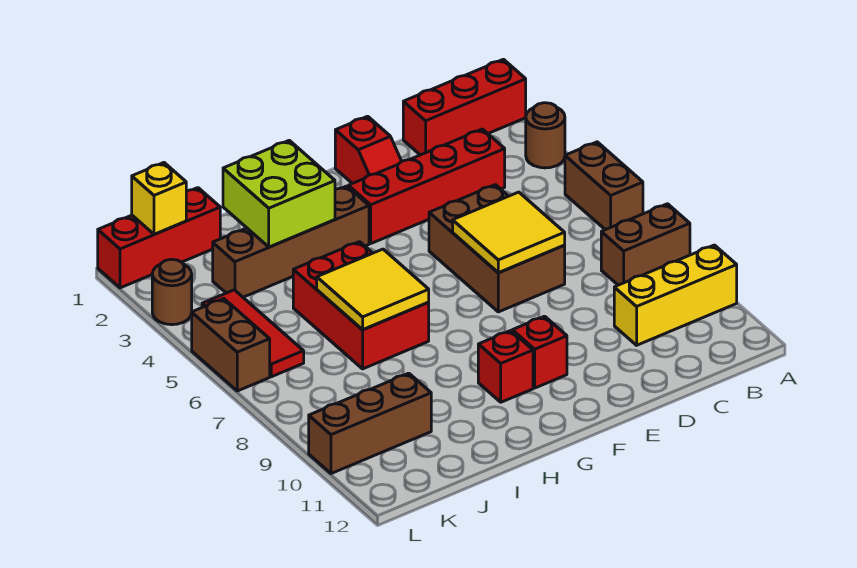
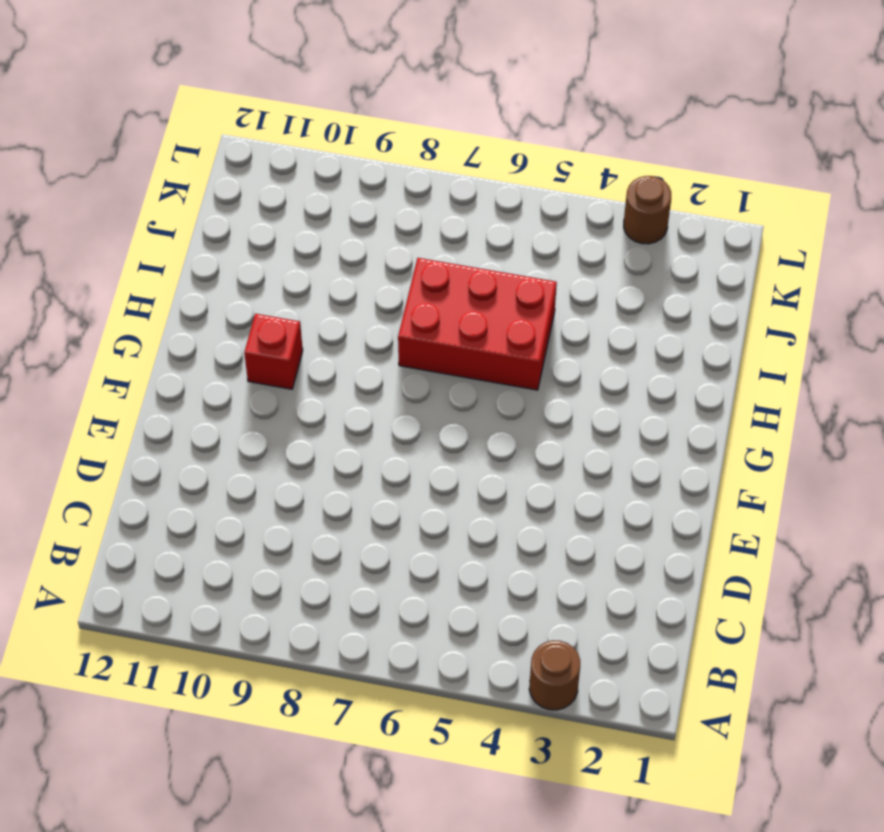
none -> red 1x3 brick [403,59,526,155]
none -> brown 1x2 brick [565,142,643,230]
none -> brown 1x2 brick [601,204,690,285]

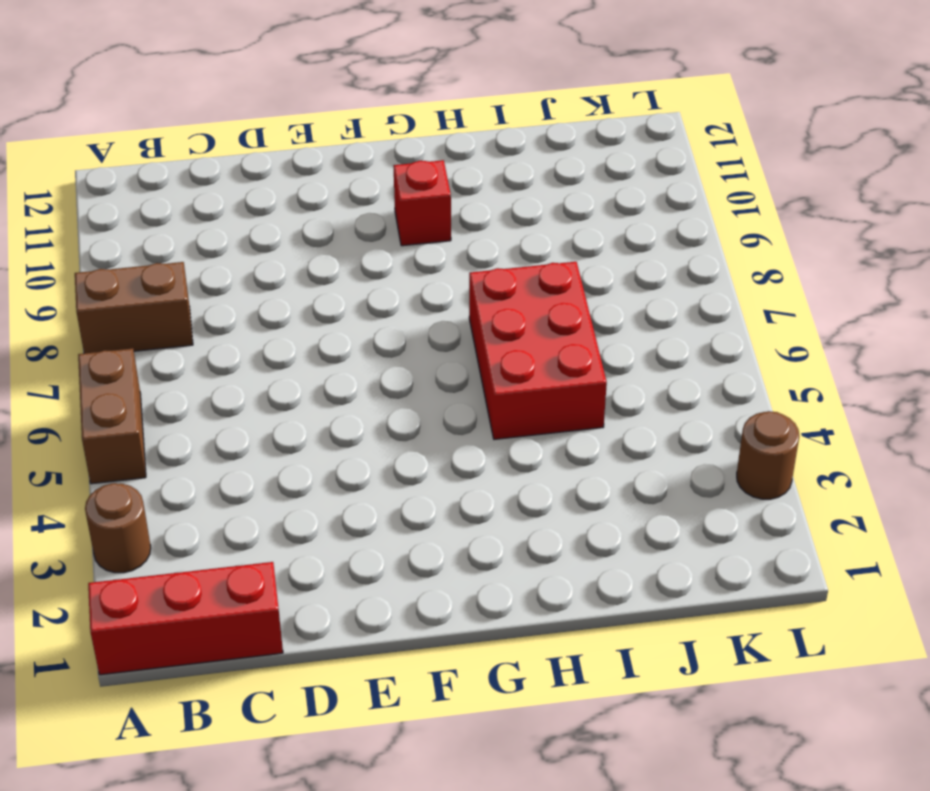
none -> yellow 1x3 brick [614,245,737,345]
none -> red 1x4 brick [348,129,505,243]
none -> brown 2x3 brick [429,185,565,312]

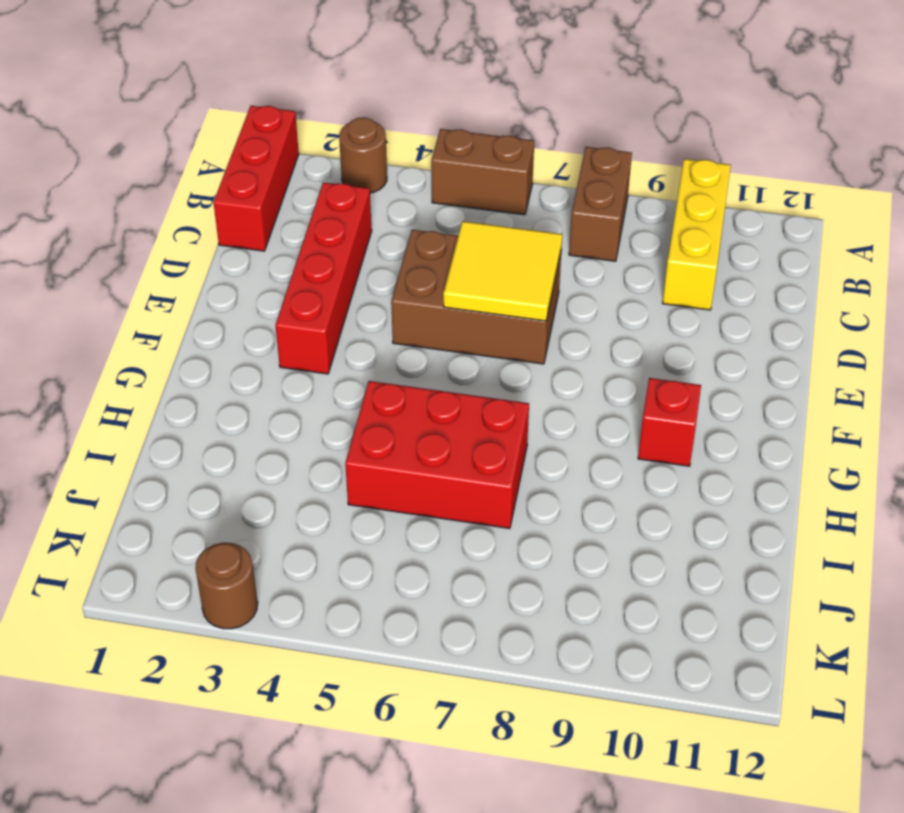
none -> red 1x2 slope [335,116,402,184]
none -> red 1x1 brick [512,316,567,388]
none -> brown 1x4 brick [213,186,369,297]

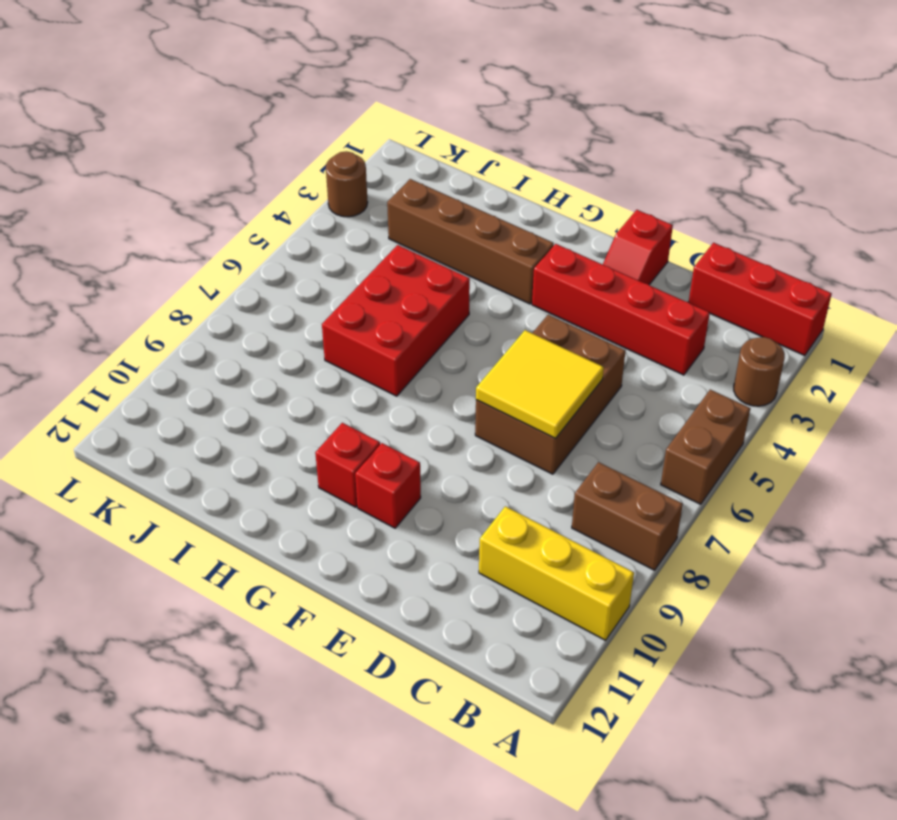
none -> red 1x3 brick [98,188,220,288]
none -> brown 1x3 brick [309,373,431,474]
none -> red 1x3 tile [202,290,304,377]

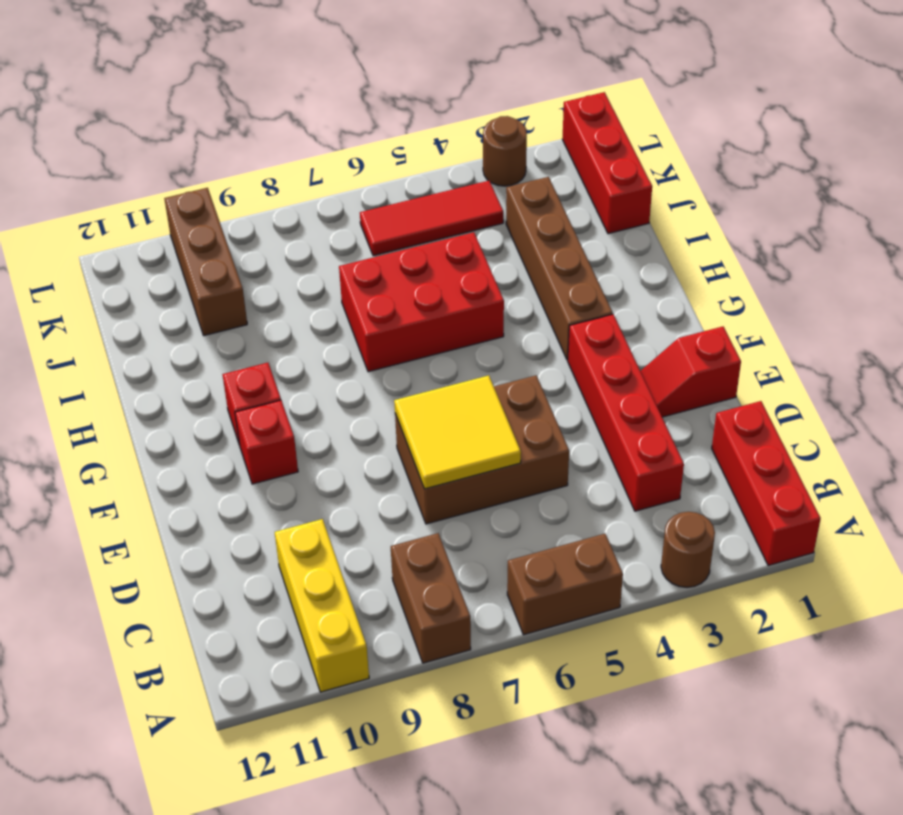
none -> brown 1x2 brick [192,299,270,391]
none -> lime 2x2 brick [223,140,335,247]
none -> yellow 2x2 tile [317,249,429,330]

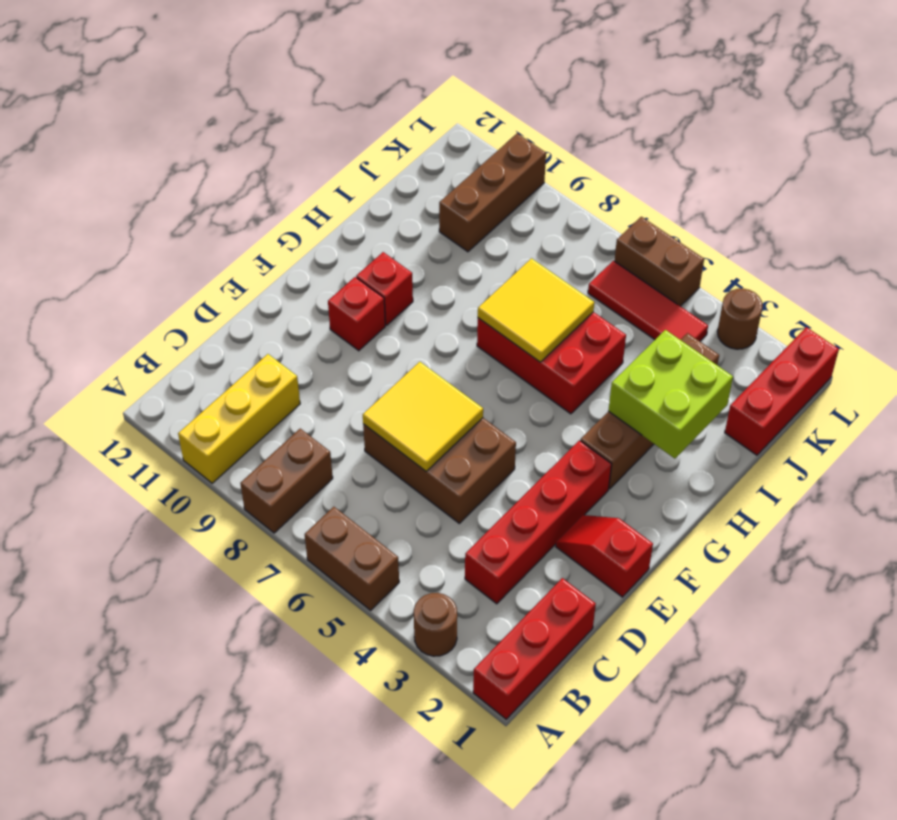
none -> yellow 1x1 brick [132,163,186,234]

